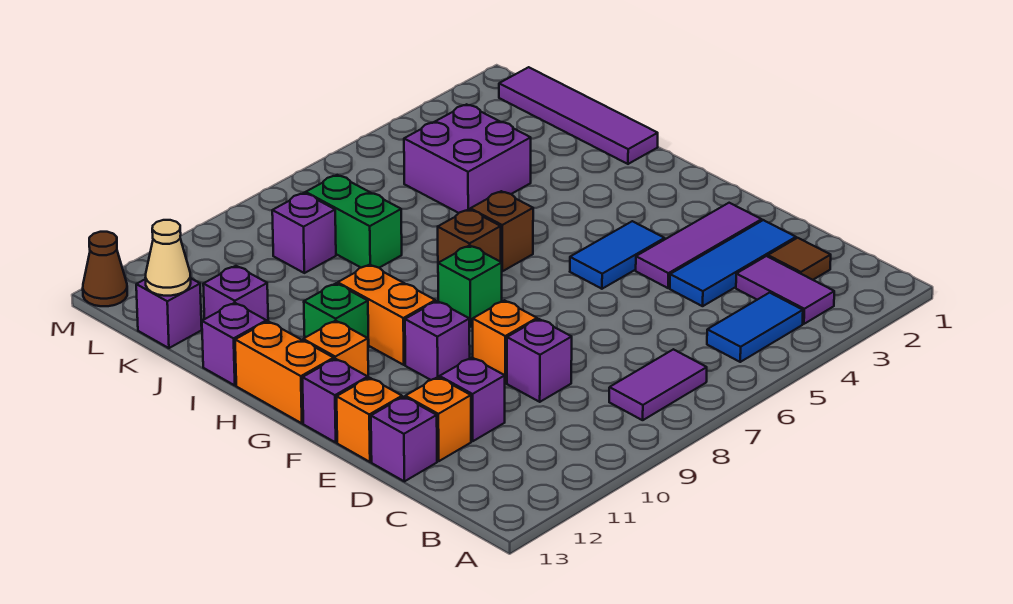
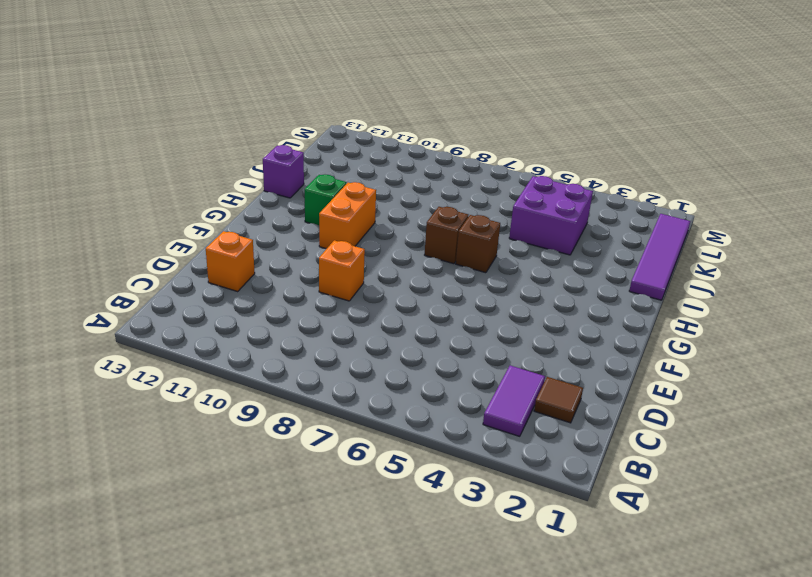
none -> blue 1x2 tile [707,293,803,362]
none -> purple 1x2 tile [609,349,707,420]
none -> blue 1x3 tile [670,220,796,306]
none -> purple 1x1 brick [507,319,572,402]

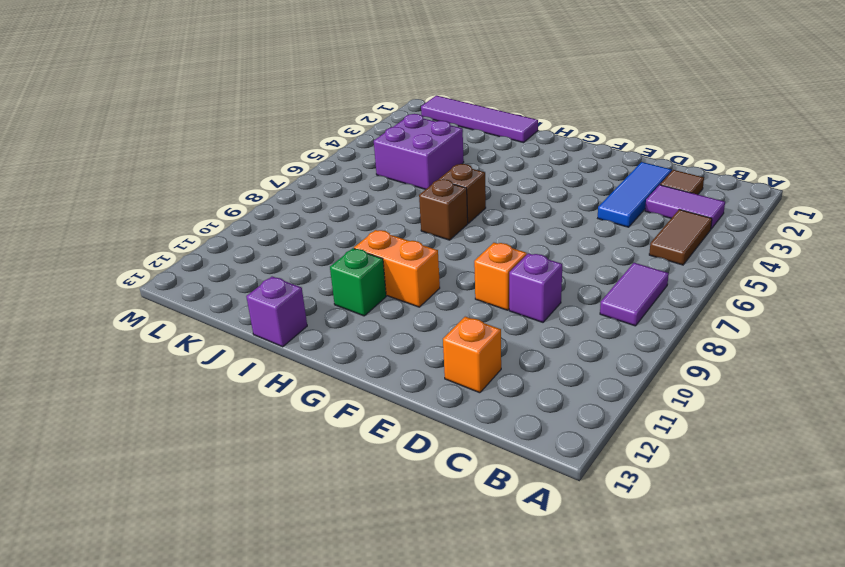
brown 1x2 tile [649,209,712,265] -> blue 1x2 tile [707,293,803,362]
none -> purple 1x1 brick [440,358,505,441]
none -> purple 1x1 brick [371,397,437,481]
none -> purple 1x3 tile [636,203,762,288]
none -> orange 1x1 brick [337,378,402,462]

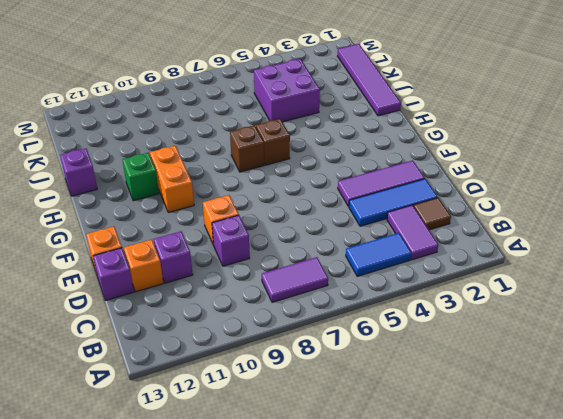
none -> blue 1x2 tile [570,221,665,289]
none -> purple 1x1 brick [405,301,470,380]
none -> purple 1x1 brick [302,359,368,442]
none -> green 1x1 brick [438,245,502,327]

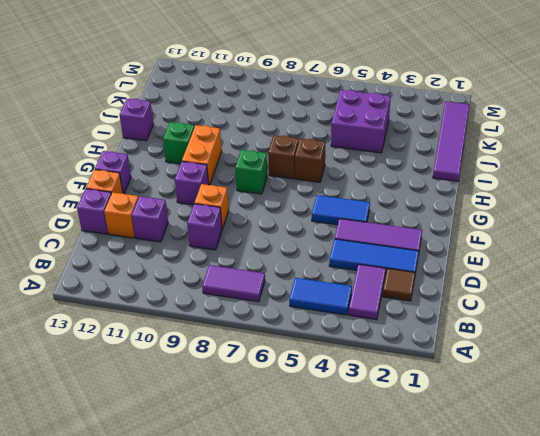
none -> orange 1x1 brick [303,321,368,377]
none -> orange 1x2 brick [235,321,334,423]
none -> green 1x2 brick [306,175,402,268]
none -> purple 1x1 brick [203,266,268,322]

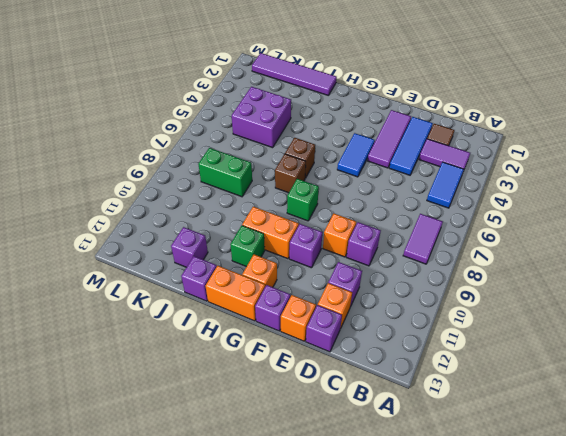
none -> purple 1x1 brick [272,193,336,273]
none -> purple 1x1 brick [136,279,202,348]
none -> brown 1x1 cone [83,232,127,306]
none -> tan 1x1 cone [146,220,191,296]

